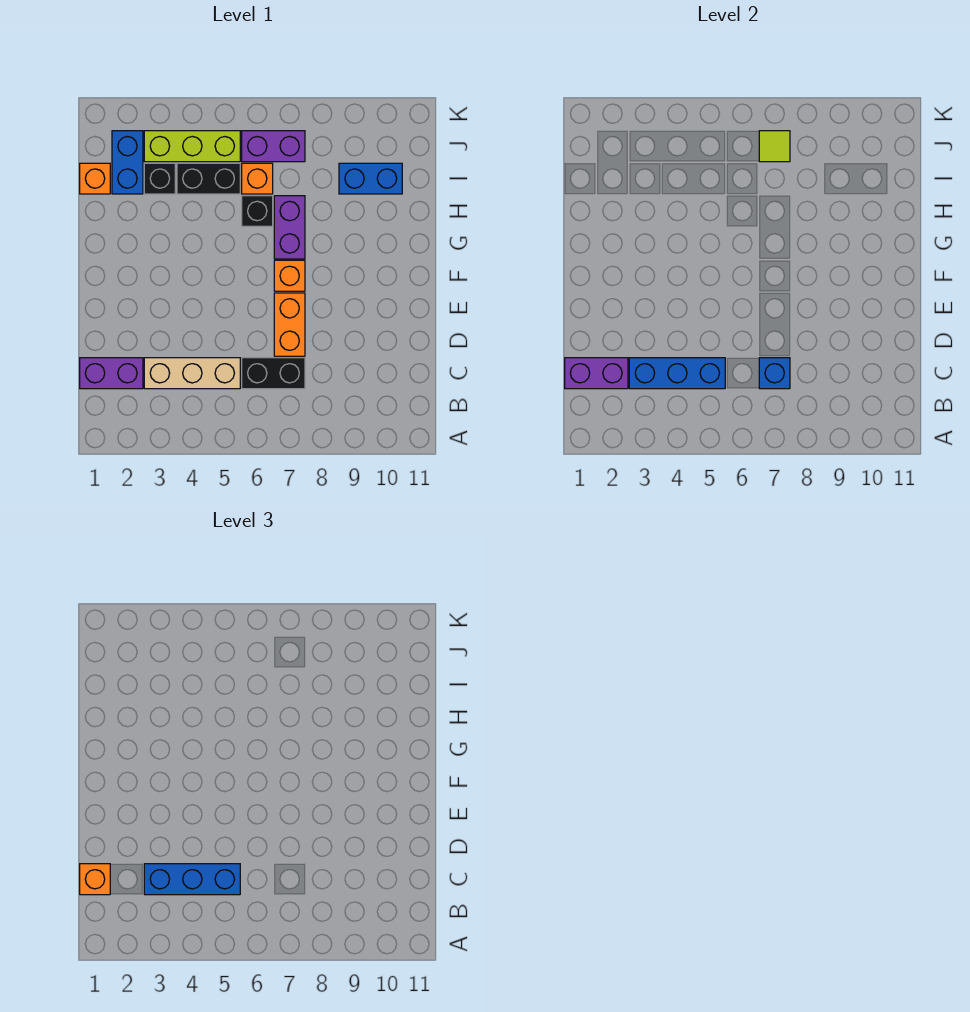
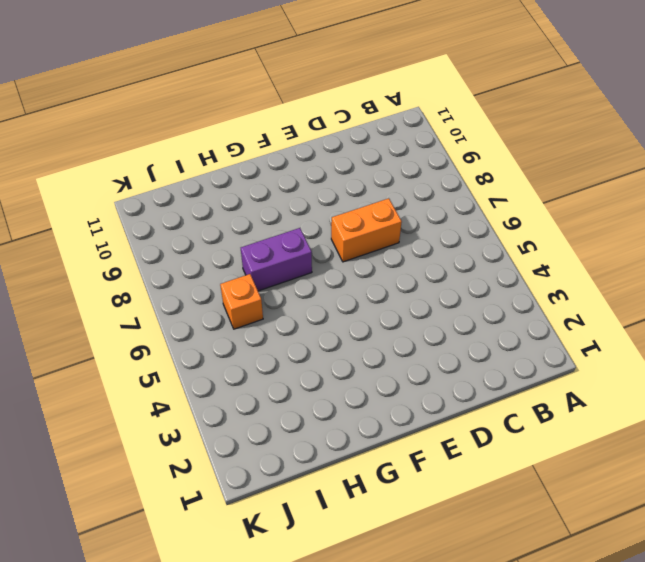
none -> purple 1x2 brick [80,358,143,389]
none -> tan 1x3 brick [144,358,240,389]
none -> black 1x2 brick [242,358,305,389]

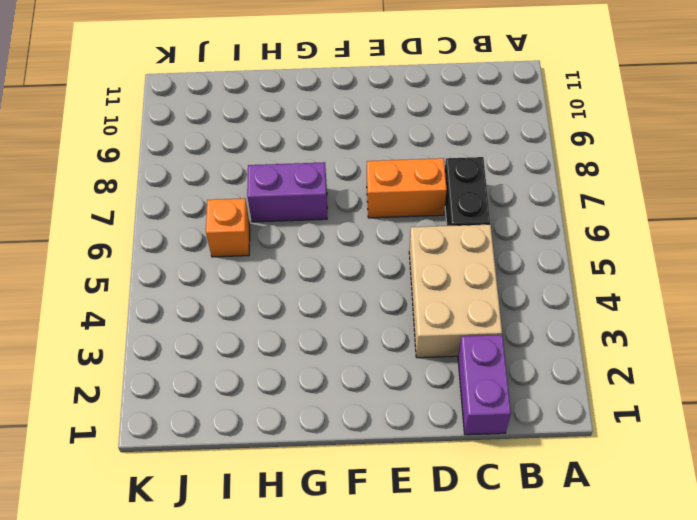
tan 2x3 brick [409,224,502,358] -> tan 1x3 brick [144,358,240,389]
none -> orange 1x1 brick [274,260,305,291]
none -> black 1x1 brick [242,196,273,226]
none -> orange 1x1 brick [80,163,110,194]

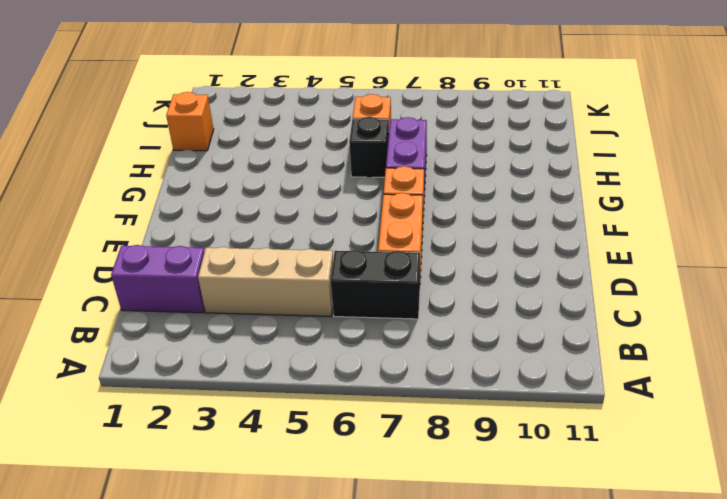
none -> blue 1x2 brick [112,131,143,194]
none -> black 1x1 brick [144,163,175,194]
none -> black 1x2 brick [177,163,240,194]

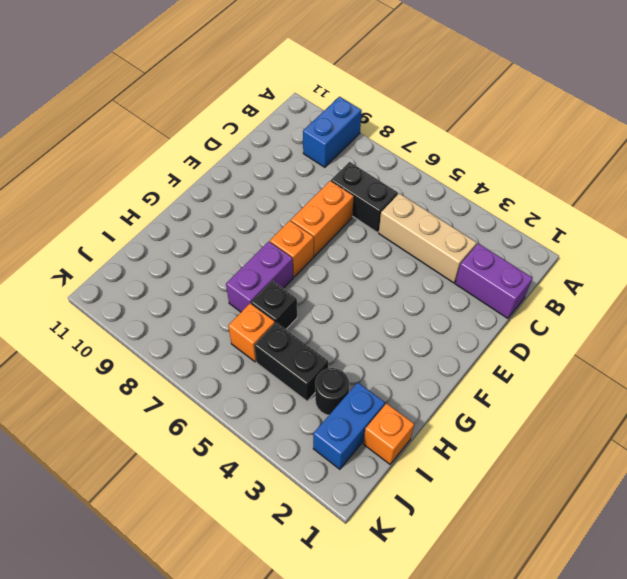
blue 1x2 brick [303,97,362,167] -> blue 1x2 brick turned to [339,163,402,194]
black 1x1 round brick [315,368,349,415] -> black 1x1 brick [144,163,175,194]
none -> lime 1x3 brick [144,131,240,162]
none -> purple 1x2 brick [242,131,305,162]
none -> purple 1x2 brick [565,358,628,389]

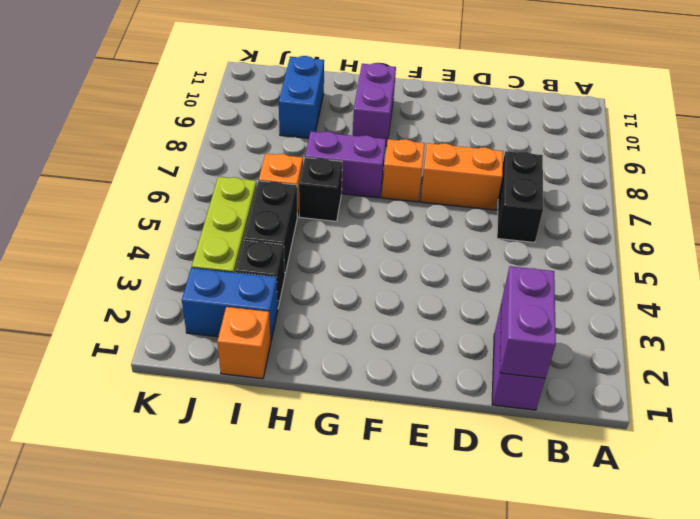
purple 1x2 brick [353,63,396,146] -> purple 1x2 brick moved to [242,131,305,162]
none -> tan 1x3 brick [144,358,240,389]
none -> blue 1x3 brick [629,358,725,389]
none -> blue 1x1 brick [759,358,790,389]

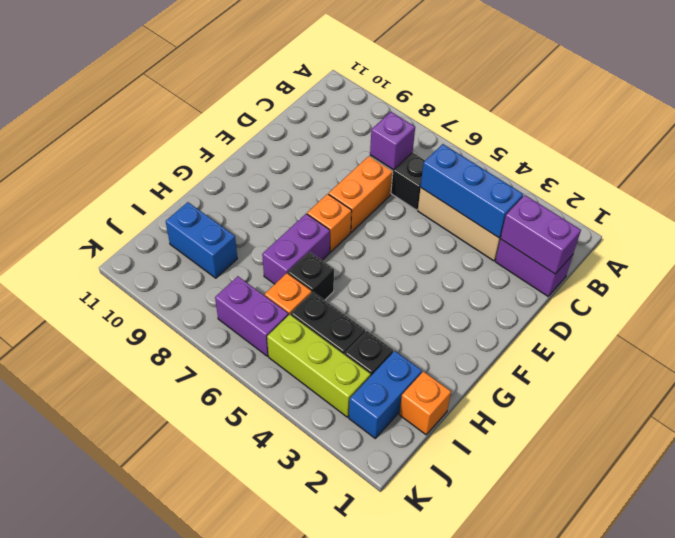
purple 1x1 brick [370,112,415,170] -> blue 1x1 brick [759,358,790,389]
none -> lime 1x1 tile [759,131,790,162]
none -> orange 1x1 brick [80,864,110,895]
none -> blue 1x3 brick [144,864,240,895]

